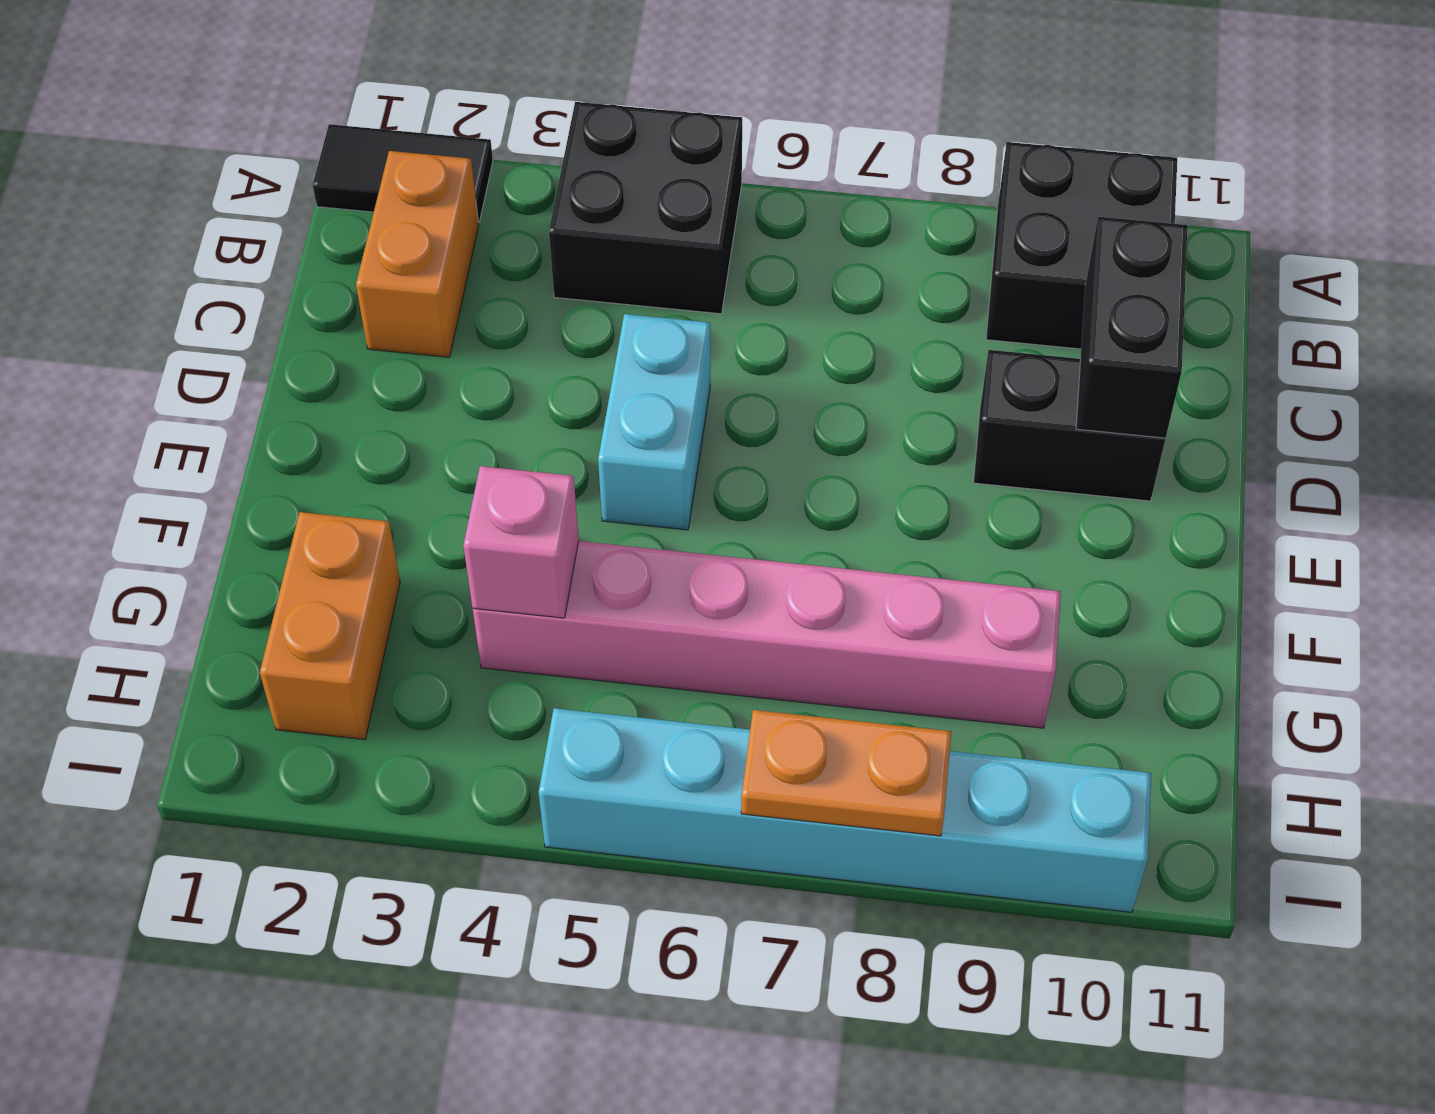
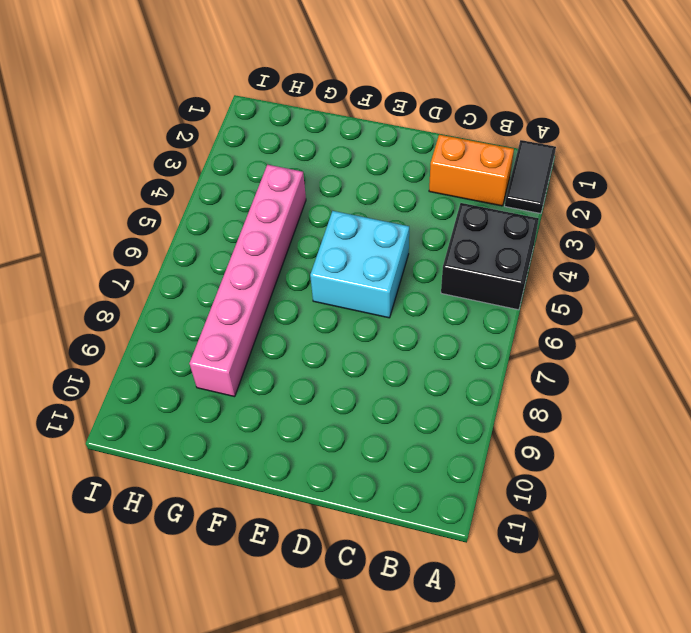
cyan 2x2 brick [310,211,409,318] -> cyan 1x2 brick [598,314,710,530]
none -> black 2x2 brick [986,142,1177,349]
none -> black 1x2 brick [974,350,1166,501]
none -> orange 1x2 brick [260,512,400,739]

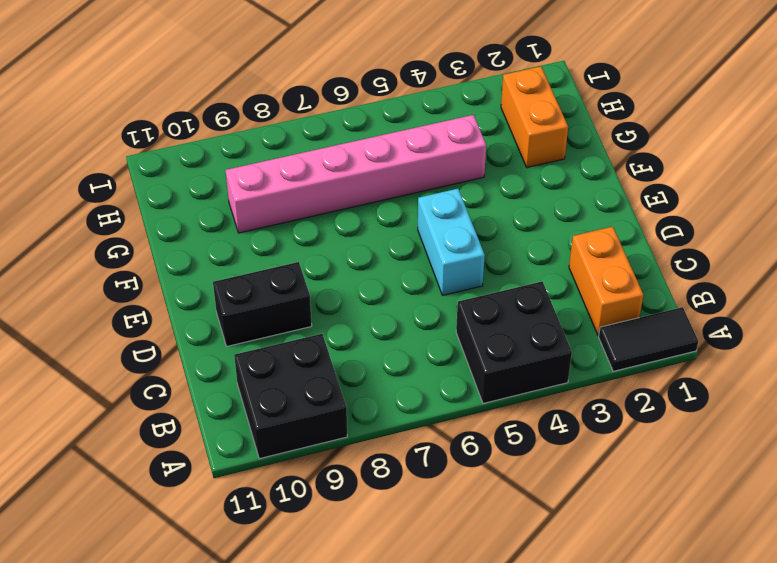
none -> cyan 1x6 brick [539,708,1151,912]
none -> black 1x2 brick [1076,217,1187,438]
none -> pink 1x1 brick [463,466,579,618]

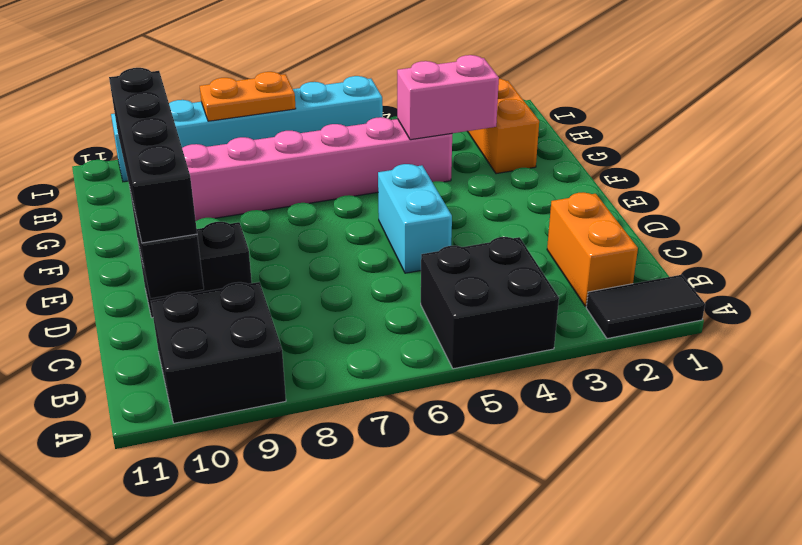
black 1x4 brick [109,68,197,243] -> none
pink 1x2 brick [397,55,499,140] -> pink 1x1 brick [463,466,579,618]

